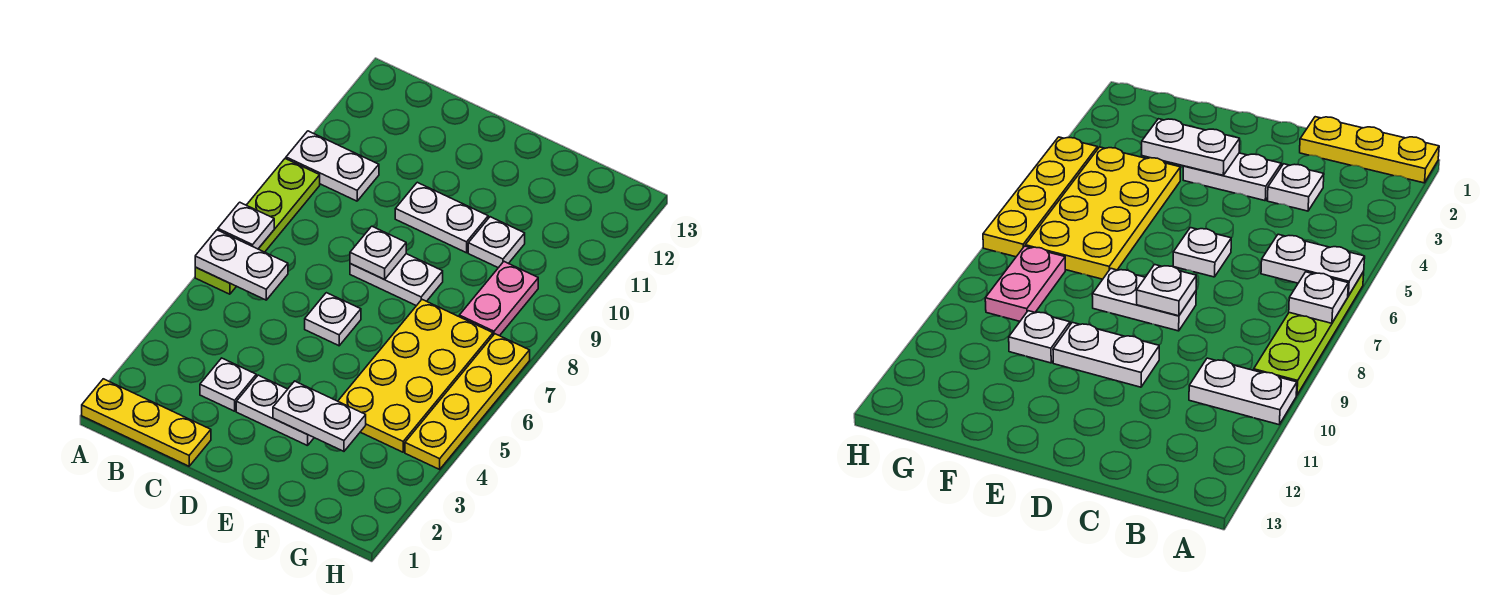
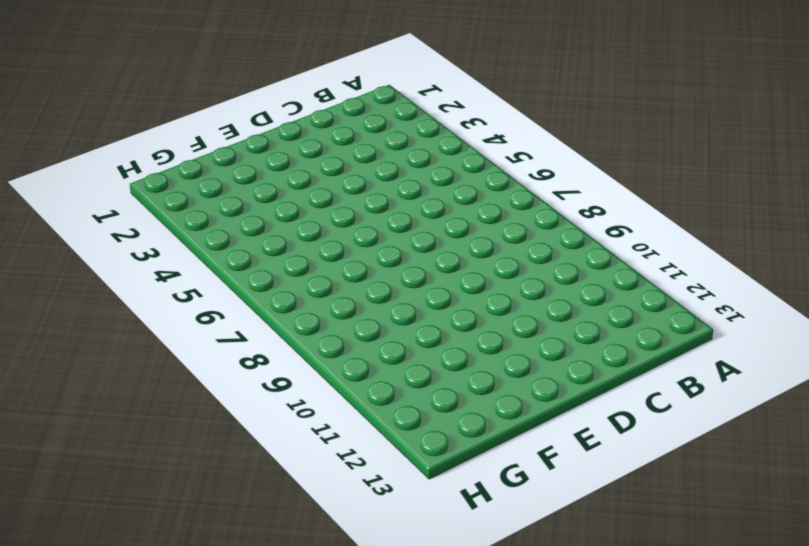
none -> yellow 1x3 plate [82,379,211,466]
none -> lime 1x4 plate [195,159,320,294]
none -> white 1x2 plate [286,131,379,201]

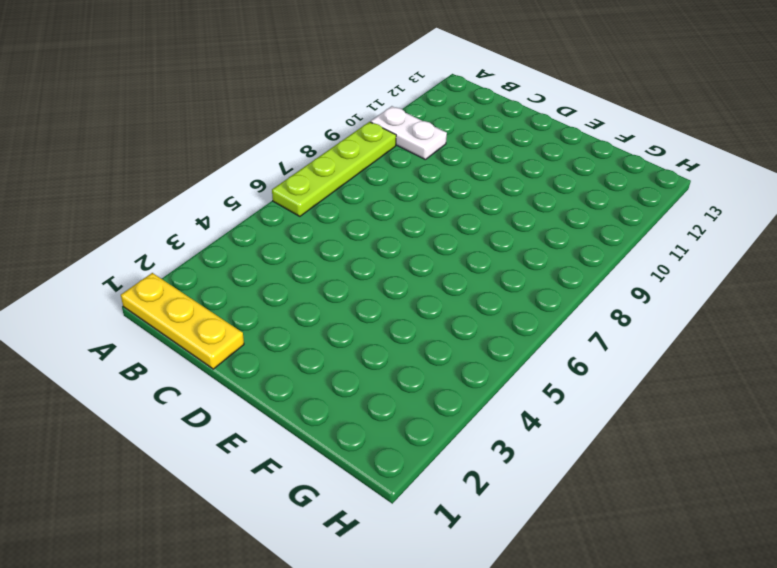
none -> white 1x1 plate [200,358,256,411]
none -> white 1x2 plate [236,375,314,446]
none -> white 1x1 plate [305,293,361,346]

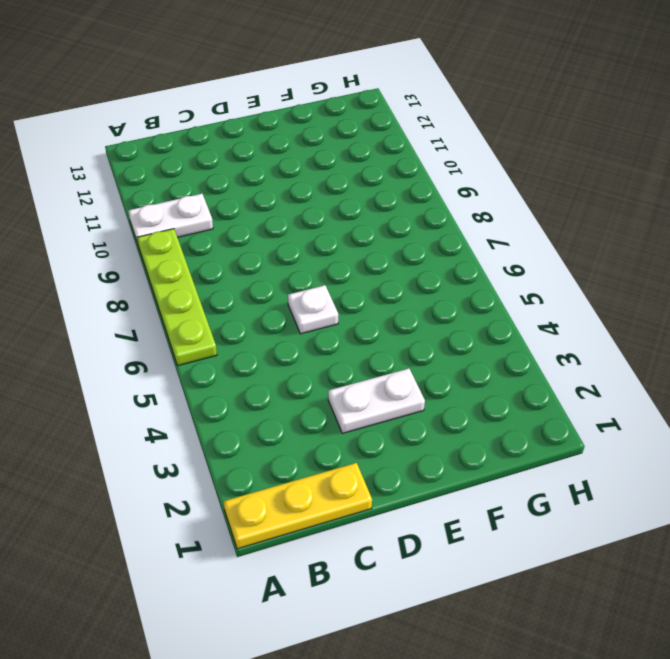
none -> white 1x1 plate [200,358,256,411]
none -> white 1x2 plate [350,254,443,306]
none -> white 1x2 plate [395,182,488,253]

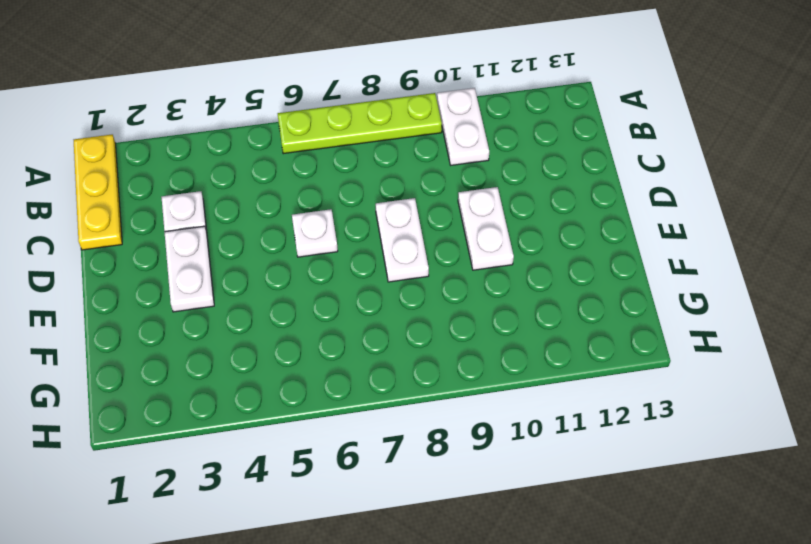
none -> yellow 2x4 plate [338,300,493,452]
none -> white 1x1 plate [468,217,525,268]
none -> pink 1x2 plate [459,262,538,336]

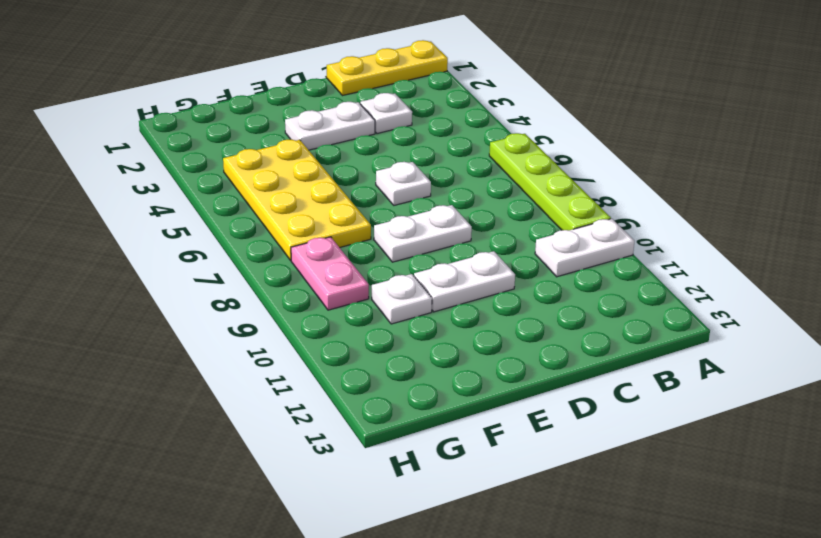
none -> yellow 1x4 plate [405,334,530,469]
none -> white 1x2 plate [195,230,288,300]
none -> white 1x1 plate [218,202,274,249]

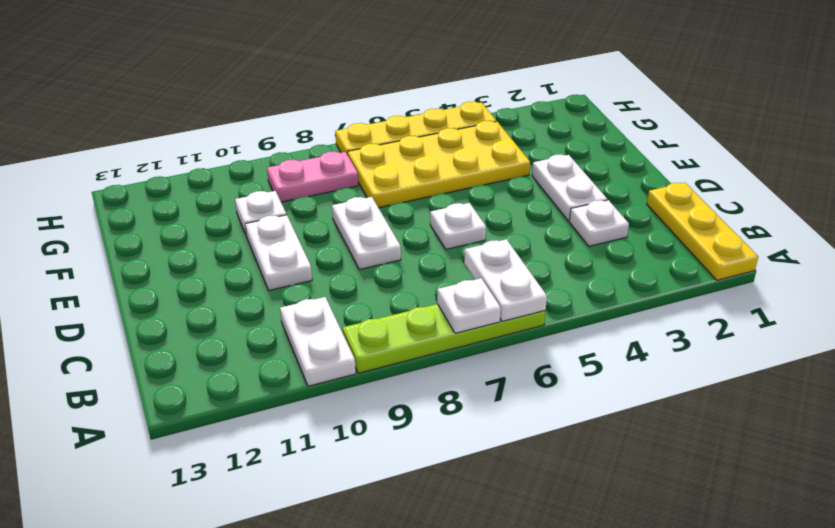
none -> white 1x1 plate [350,226,406,279]
none -> white 1x2 plate [273,381,366,451]

